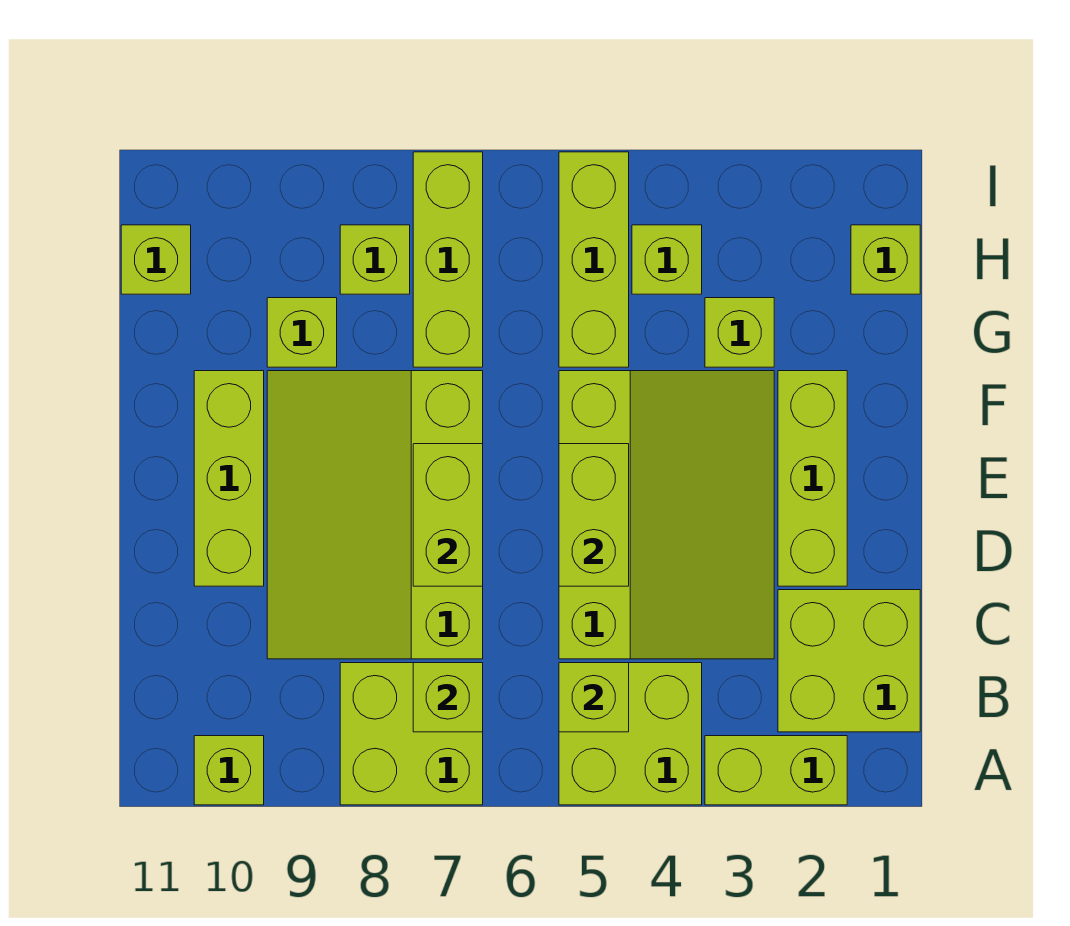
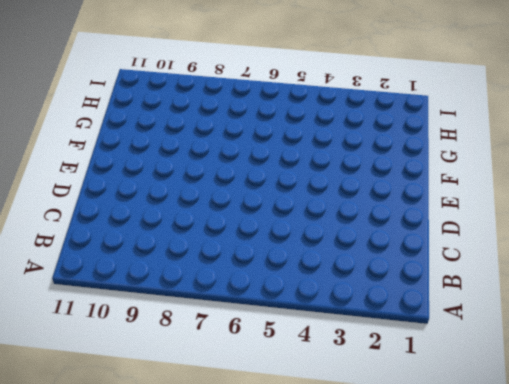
none -> lime 1x2 brick [705,736,847,805]
none -> lime 2x2 brick [559,663,702,805]
none -> lime 2x2 brick [340,663,483,805]

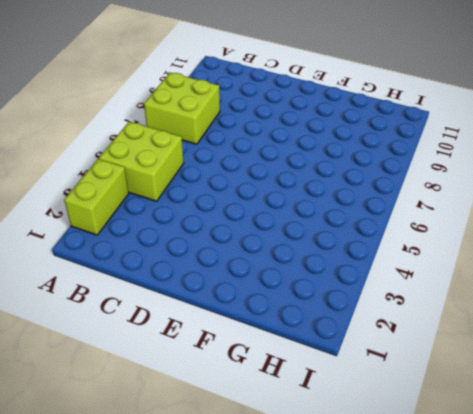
none -> lime 1x1 brick [194,736,264,805]
none -> lime 2x2 brick [778,590,920,732]
none -> lime 3x4 slope [559,371,774,659]

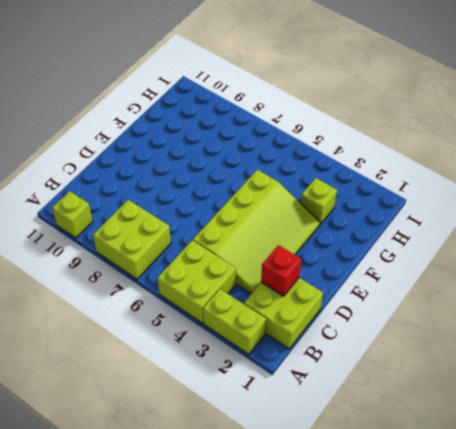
red 1x1 brick [261,245,302,296] -> none
none -> lime 3x4 slope [267,371,483,659]
none -> lime 1x3 brick [778,371,847,586]
none -> lime 1x3 brick [194,371,264,586]

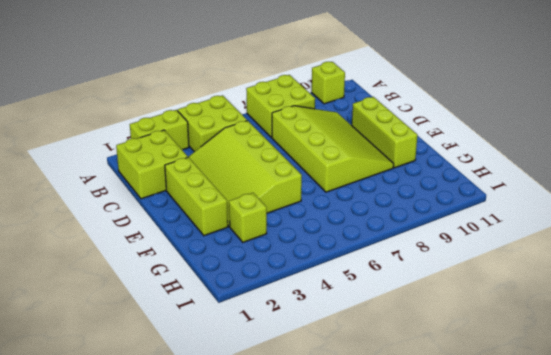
none -> lime 1x3 brick [559,152,629,367]
none -> lime 1x3 brick [413,152,483,367]
none -> lime 1x1 brick [267,298,337,367]

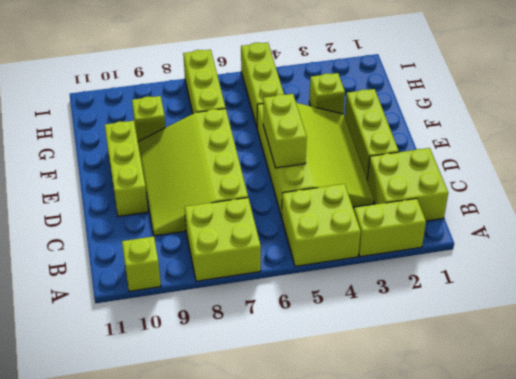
none -> lime 1x1 brick [851,225,920,294]
none -> lime 1x1 brick [632,225,702,294]
none -> lime 1x1 brick [340,225,410,294]

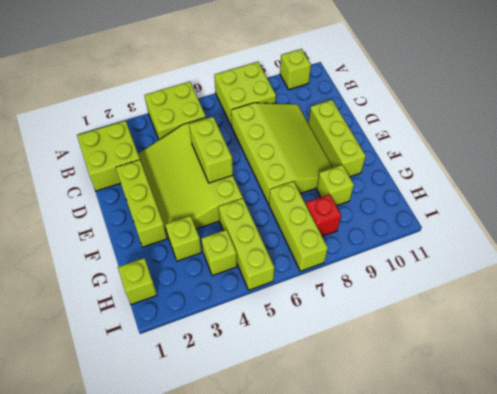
red 1x1 brick [306,194,341,236] -> lime 1x1 brick [340,225,410,294]
none -> lime 1x2 brick [705,736,847,805]
none -> lime 1x1 brick [121,225,191,294]
none -> lime 1x1 brick [559,663,629,732]

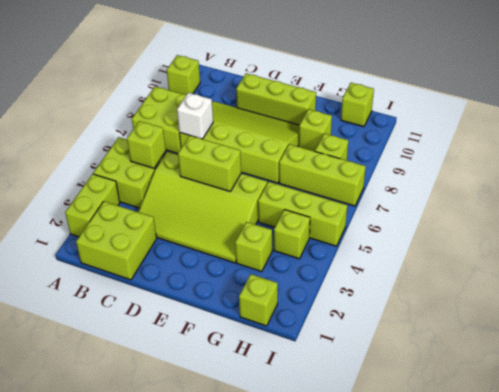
white 1x1 brick [177,93,213,139] -> none
none -> lime 1x3 brick [778,371,847,586]
none -> lime 1x1 brick [413,663,483,732]
none -> lime 1x2 brick [413,444,483,586]

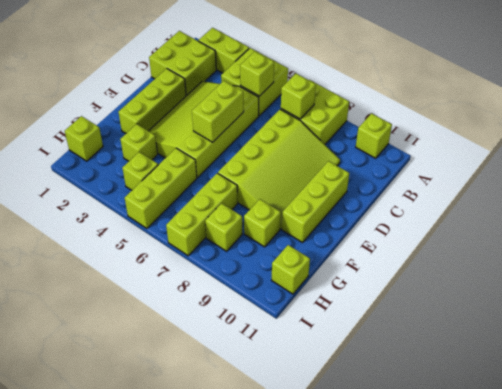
none -> lime 1x2 brick [413,444,483,586]

